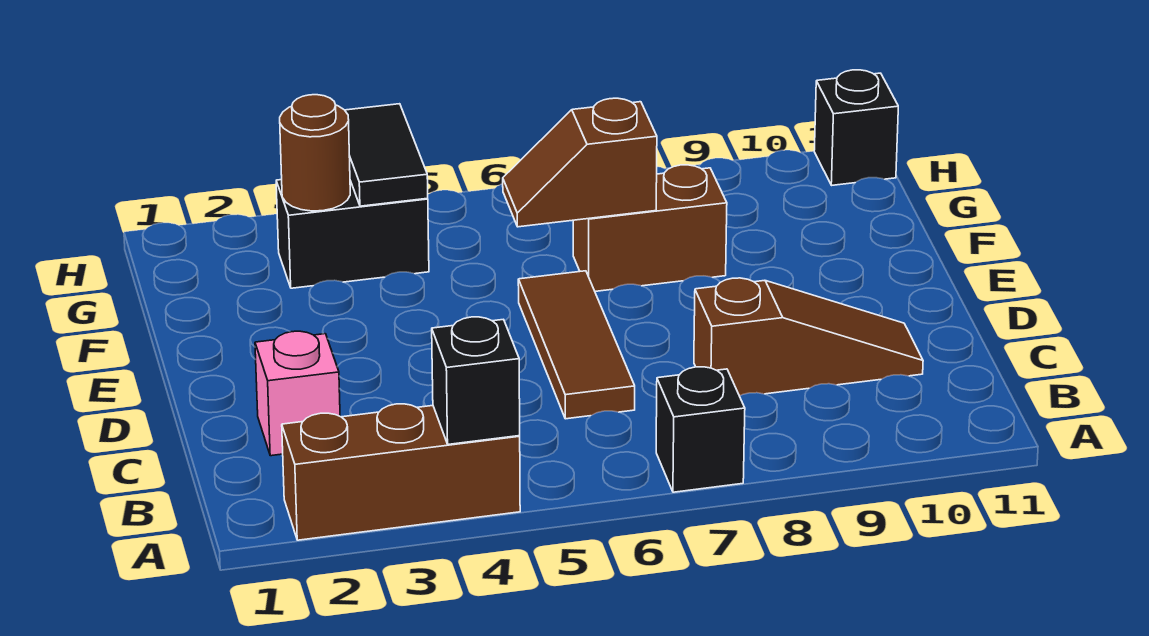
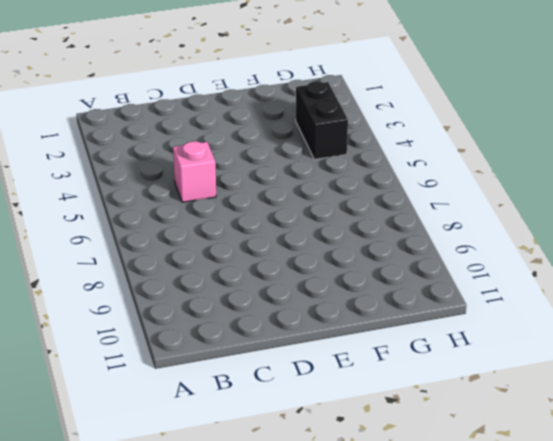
pink 1x1 brick [173,141,216,202] -> pink 1x1 brick moved to [255,331,340,456]
none -> brown 1x3 brick [282,404,520,540]
none -> black 1x1 brick [656,367,745,492]
none -> brown 1x3 tile [518,271,635,419]

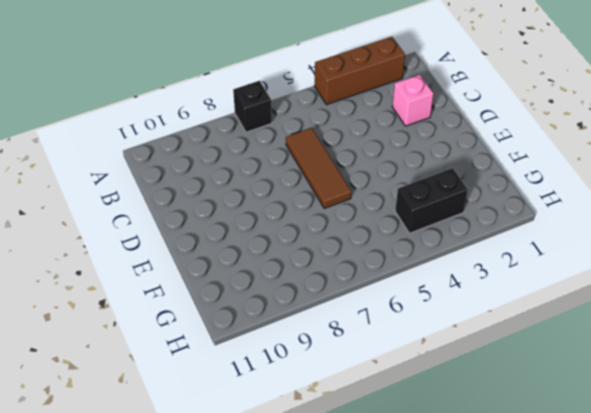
none -> brown 1x3 slope [694,278,923,396]
none -> brown 1x2 brick [573,165,727,291]
none -> black 1x1 brick [814,70,898,185]

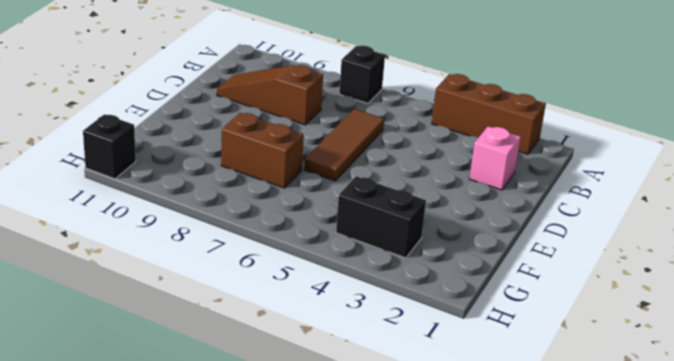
none -> black 1x1 brick [432,317,520,444]
none -> brown 1x2 slope [503,98,657,227]
none -> brown 1x1 round brick [280,95,350,211]

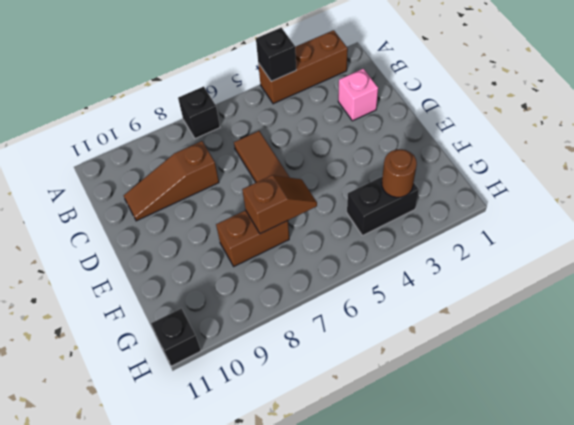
none -> black 1x2 tile [345,104,428,206]

